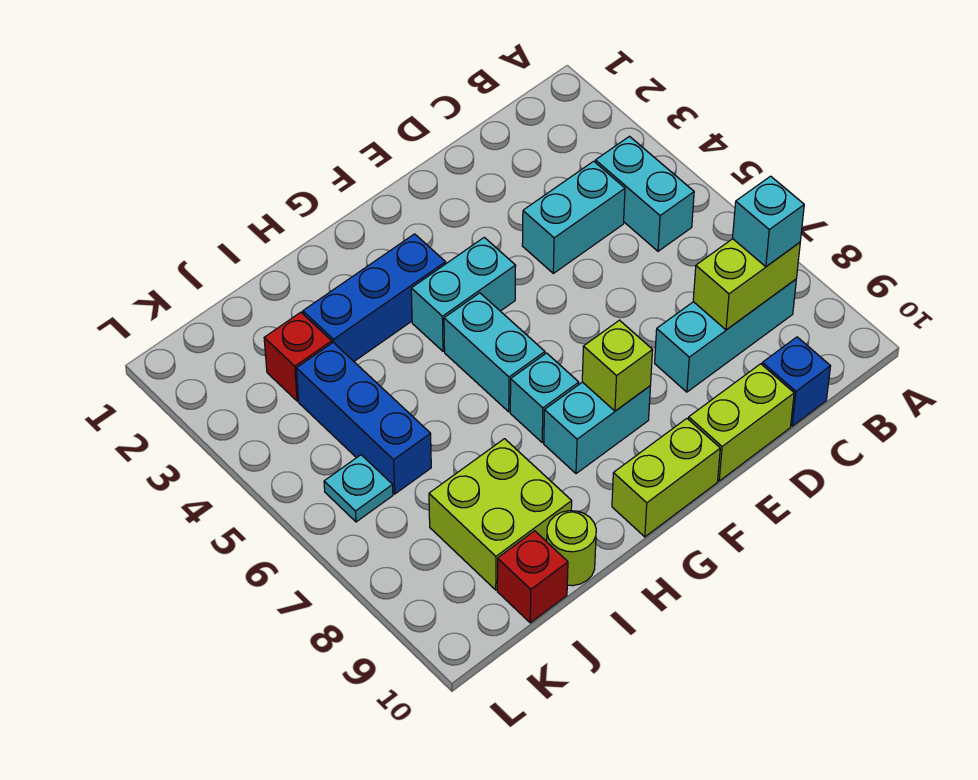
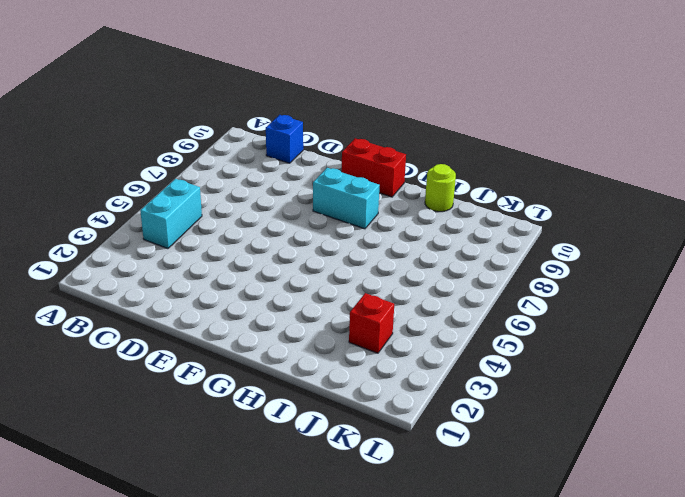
red 1x2 brick [342,138,406,197] -> lime 1x2 brick [612,418,720,537]
none -> cyan 1x3 brick [655,279,796,392]
none -> cyan 1x2 brick [522,161,625,273]
none -> lime 1x2 brick [689,364,794,481]

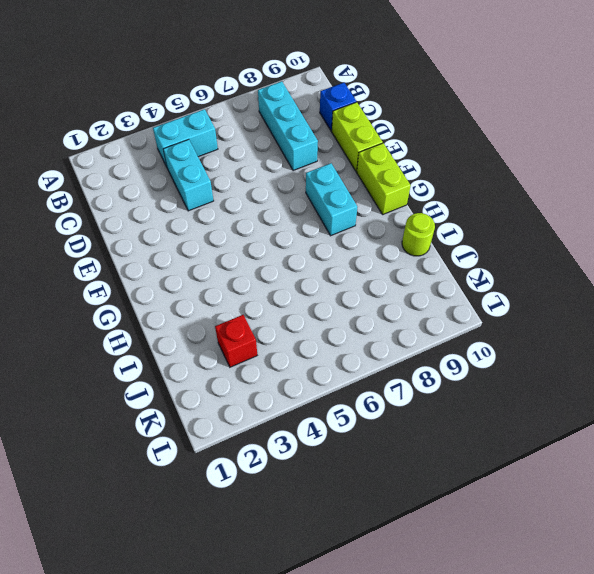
none -> cyan 1x2 brick [411,237,516,351]
none -> blue 1x3 brick [303,234,446,361]
none -> cyan 1x2 brick [444,293,545,412]

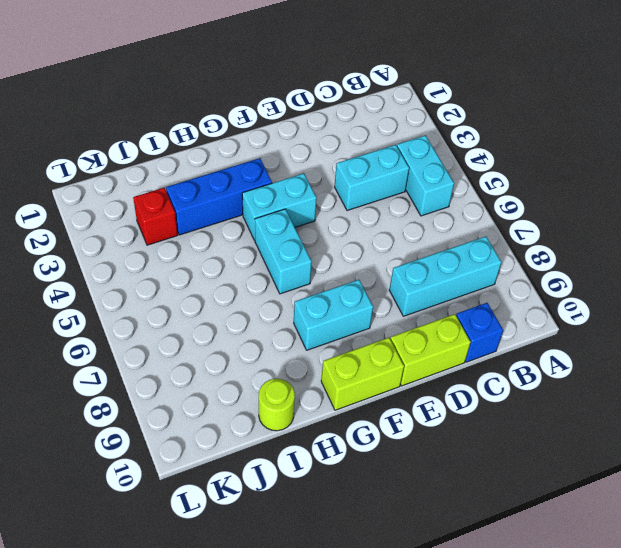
none -> cyan 1x1 brick [510,353,579,442]
none -> lime 2x2 brick [429,439,572,590]
none -> blue 1x3 brick [296,342,431,494]

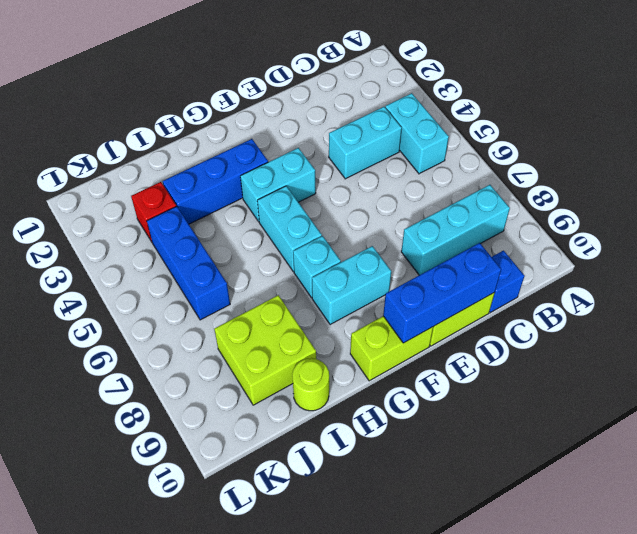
blue 1x3 brick [383,243,501,343] -> none
none -> red 1x1 brick [497,531,568,623]
none -> cyan 1x1 plate [324,455,393,522]
none -> lime 1x2 brick [693,239,800,330]

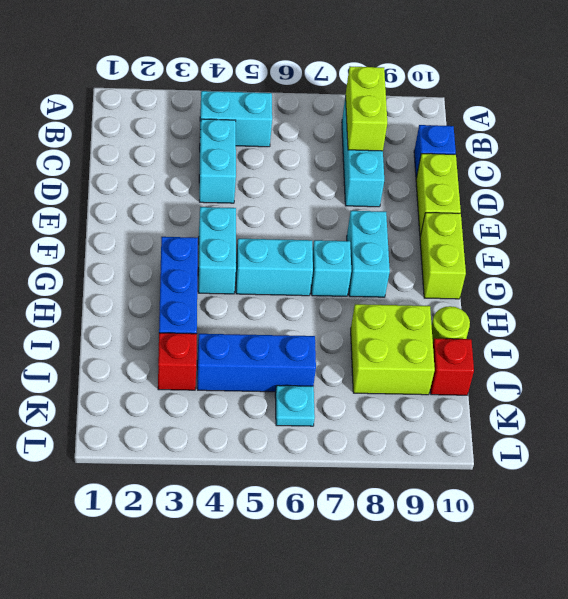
none -> lime 1x1 brick [582,320,653,411]
none -> cyan 1x1 brick [733,176,804,267]

